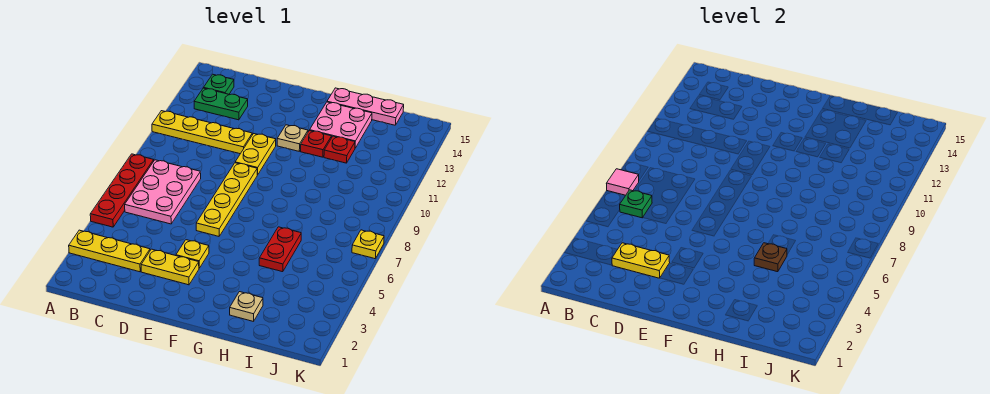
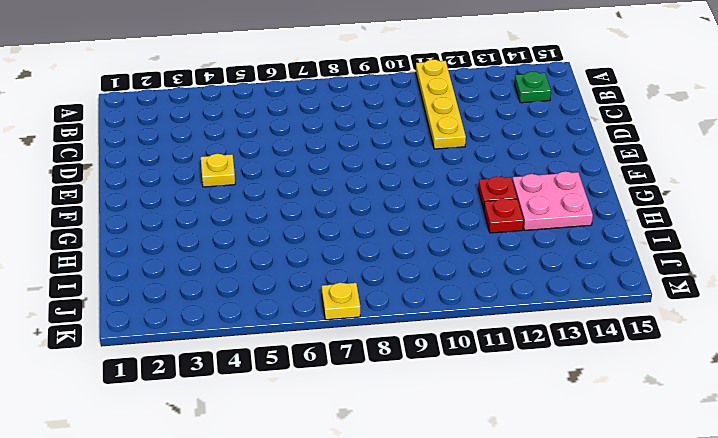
none -> yellow 1x3 plate [69,230,150,272]
none -> red 1x4 plate [90,154,154,227]
none -> pink 2x3 plate [125,160,201,224]

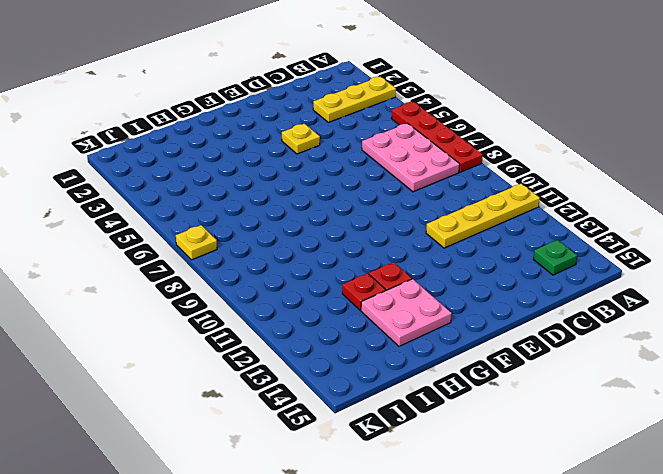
none -> green 1x2 plate [194,88,248,120]
none -> yellow 1x2 plate [141,249,199,285]
none -> yellow 1x4 plate [196,163,257,236]

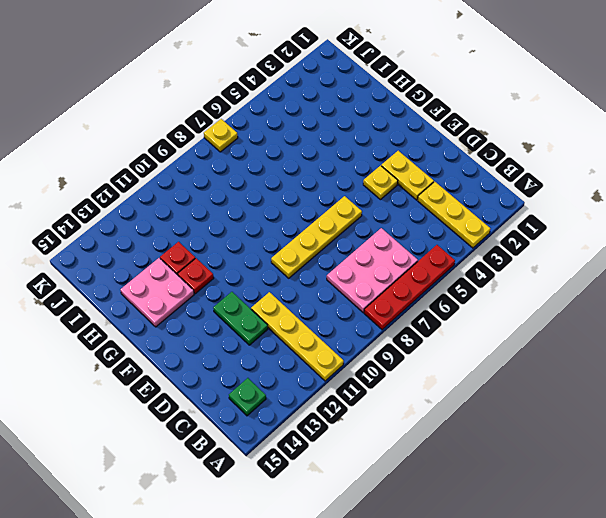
green 1x2 plate [213,292,268,345] -> green 1x2 plate moved to [194,88,248,120]
none -> yellow 1x2 plate [235,134,276,175]
none -> tan 1x1 plate [277,125,308,151]
none -> pink 1x3 plate [327,88,404,125]

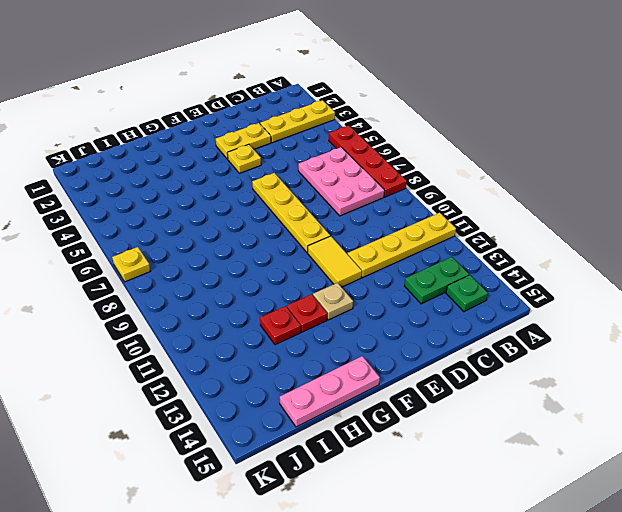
yellow 1x2 tile [308,236,362,287] -> yellow 1x2 plate [235,134,276,175]
none -> pink 2x2 plate [310,102,372,148]
none -> tan 1x1 plate [230,292,263,322]
none -> red 1x2 plate [259,227,301,272]

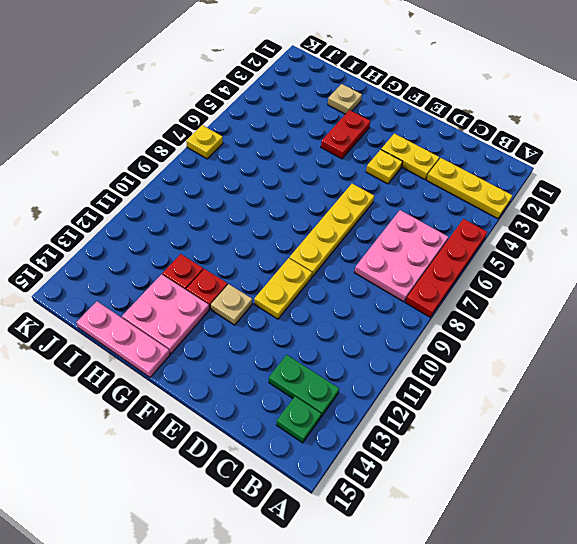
red 1x2 plate [321,110,371,159] -> red 1x2 plate moved to [259,227,301,272]
none -> yellow 1x4 plate [152,111,252,154]
none -> pink 1x1 tile [606,169,639,195]
none -> green 1x1 plate [620,190,652,218]

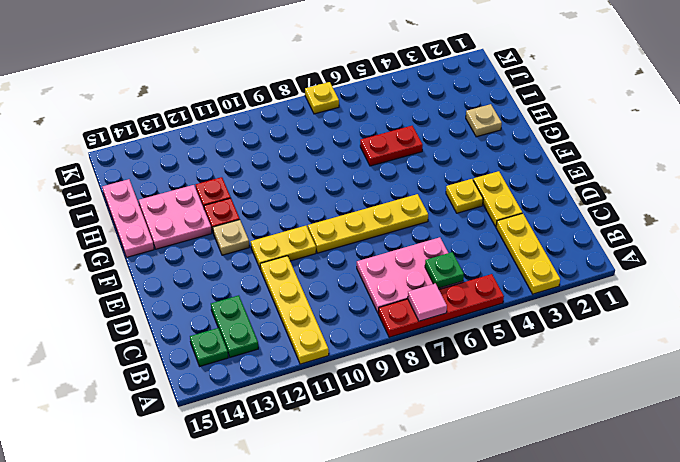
none -> yellow 1x2 plate [612,243,670,278]
none -> brown 1x1 plate [754,243,787,272]

